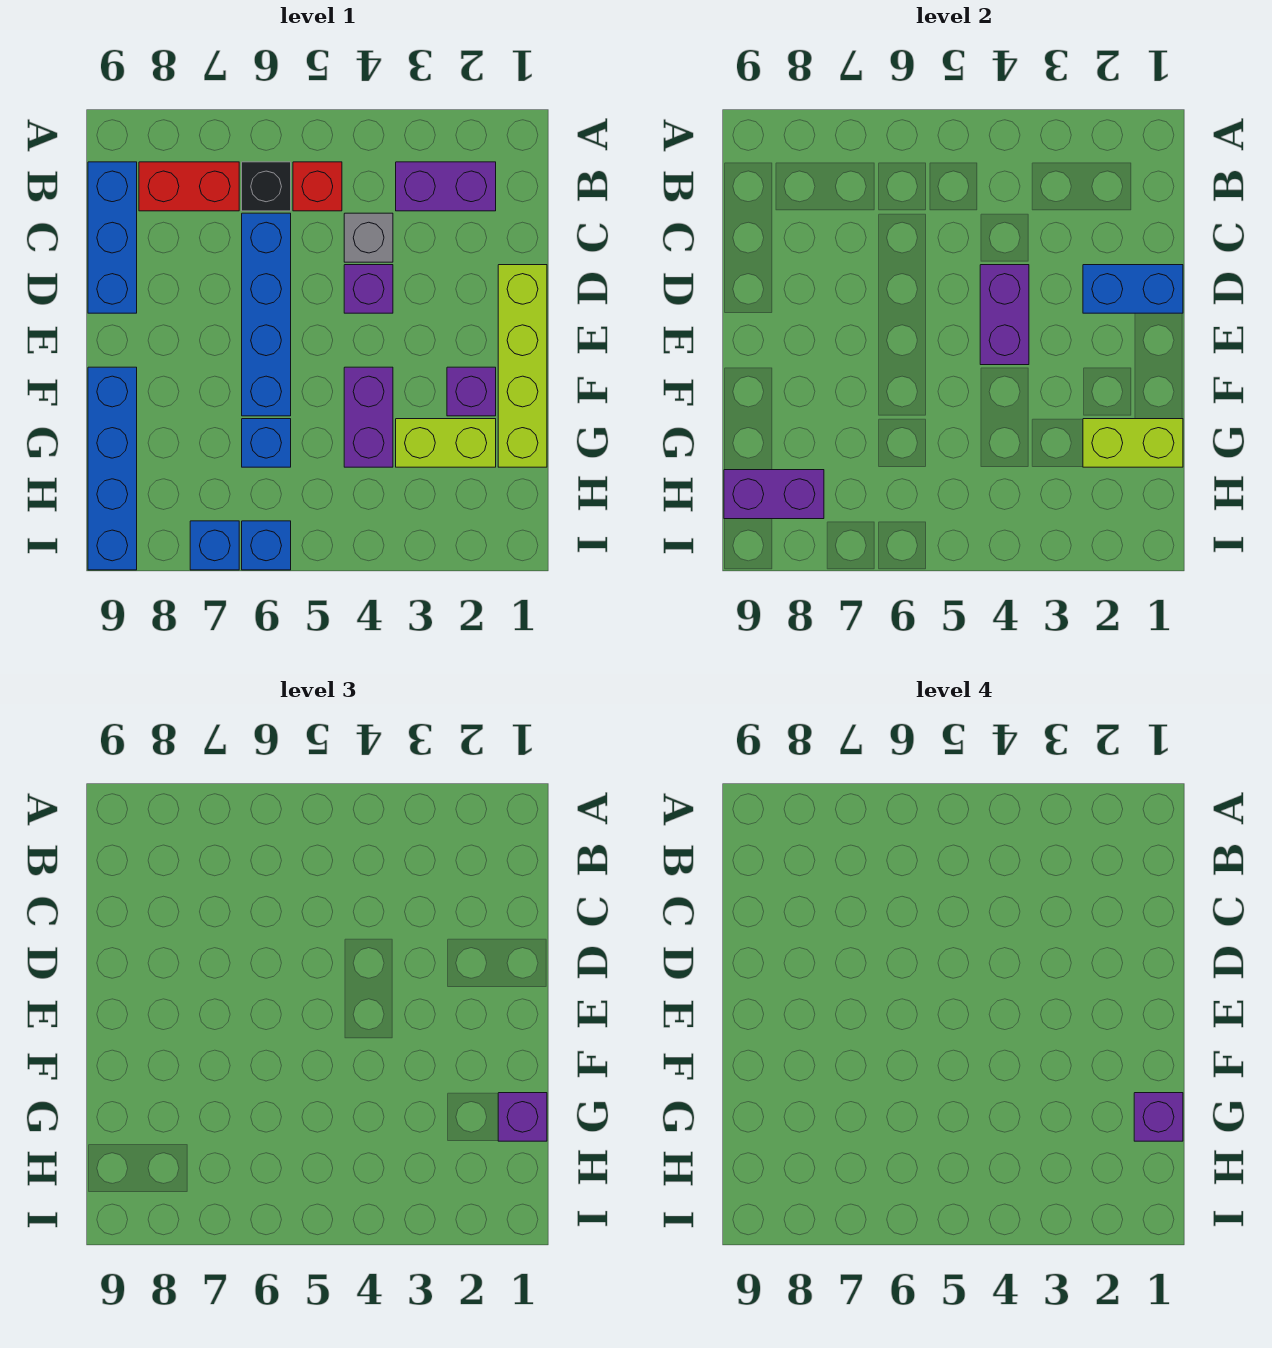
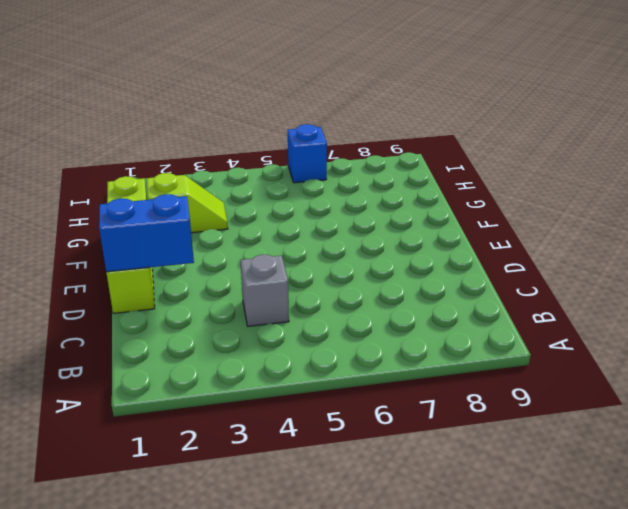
lime 1x2 slope [147,173,228,233] -> lime 1x2 brick [396,419,496,467]
none -> purple 1x2 brick [396,162,496,211]
none -> red 1x1 brick [293,162,342,211]
none -> black 1x1 brick [242,162,291,211]

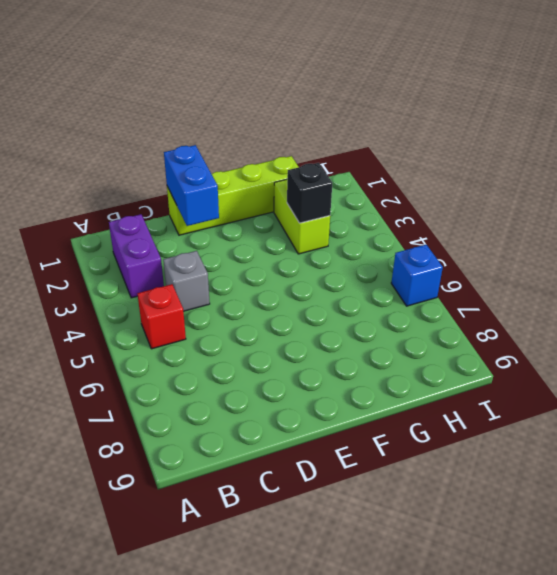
black 1x1 brick [287,163,332,223] -> black 1x1 brick moved to [242,162,291,211]
none -> red 1x2 brick [139,162,239,211]
none -> blue 1x3 brick [88,162,137,313]
none -> blue 1x4 brick [242,213,291,416]

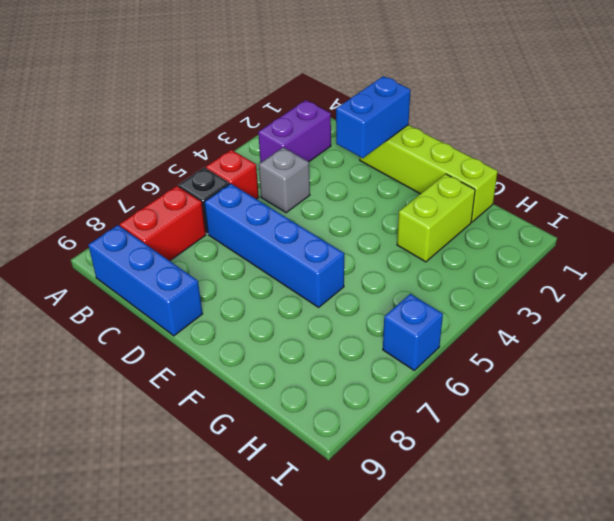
none -> purple 1x1 brick [344,265,393,313]
none -> purple 1x1 brick [447,367,496,416]
none -> purple 1x2 brick [344,367,393,467]

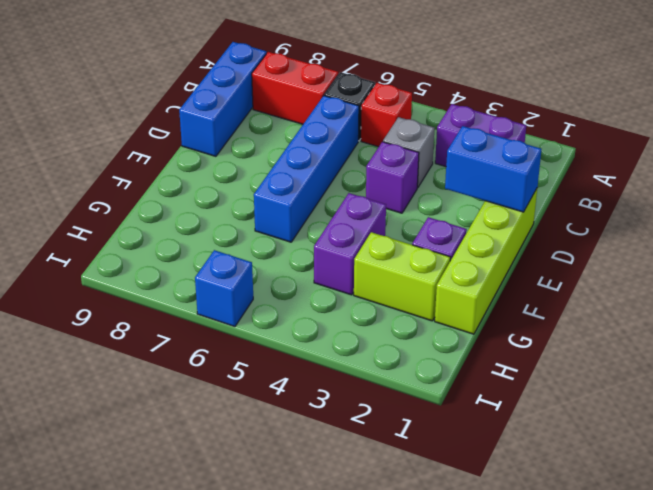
none -> blue 1x4 brick [88,367,137,570]
none -> blue 1x1 brick [242,419,291,467]
none -> blue 1x1 brick [190,521,239,570]

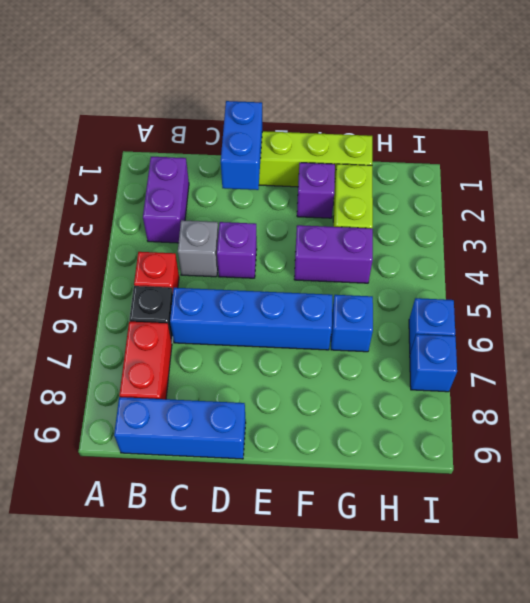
none -> blue 1x4 brick [88,367,137,570]
none -> purple 1x2 brick [980,265,1029,365]
none -> lime 1x2 brick [1083,419,1183,467]

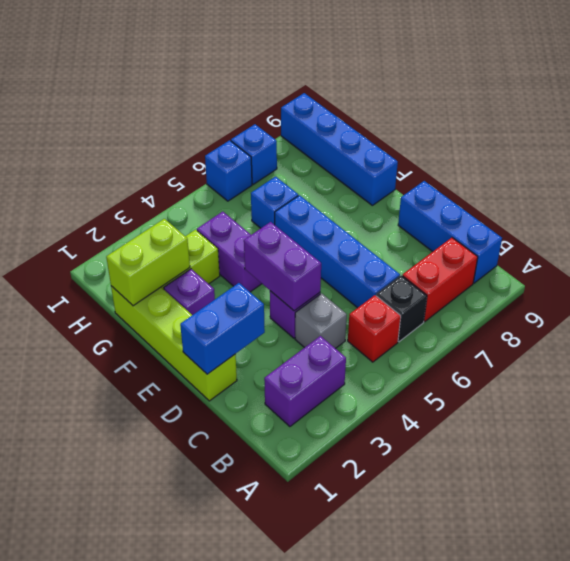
none -> purple 1x2 brick [724,470,824,519]
none -> purple 1x1 brick [498,1093,547,1141]
none -> purple 1x1 brick [1134,1093,1183,1141]

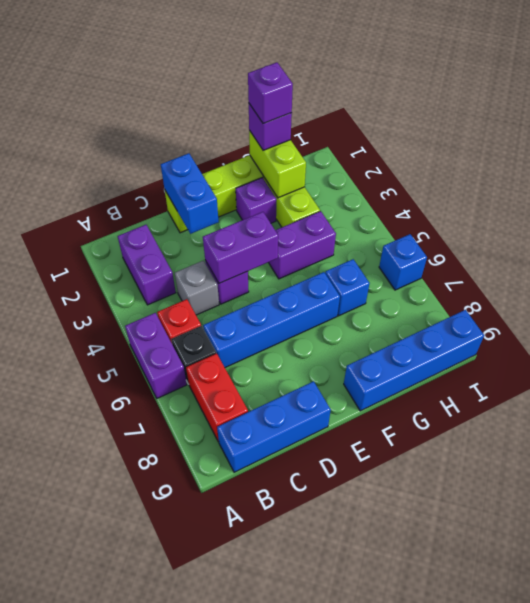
purple 1x2 brick [125,313,187,398] -> purple 1x2 brick moved to [724,470,824,519]
none -> blue 1x1 brick [190,521,239,570]

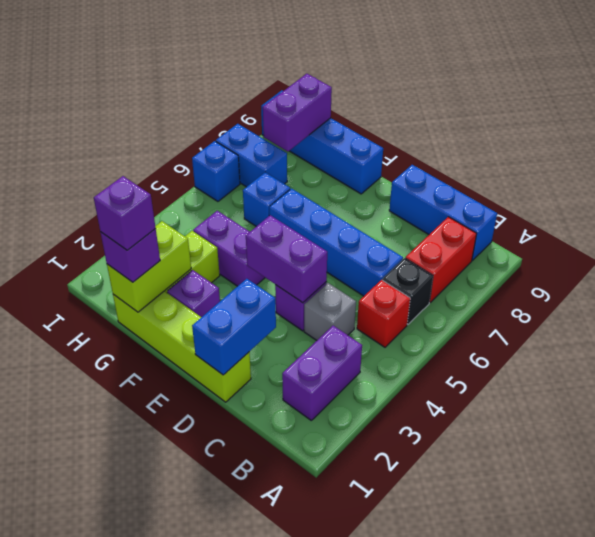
blue 1x2 brick [216,124,287,187] -> blue 1x1 brick [190,521,239,570]

